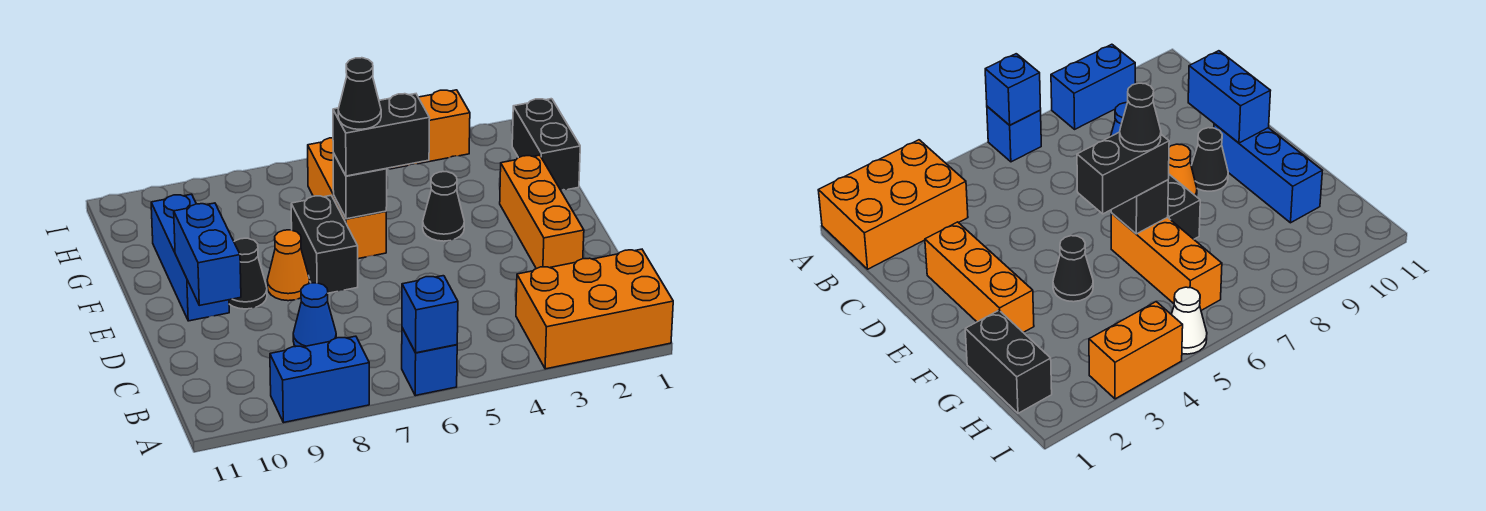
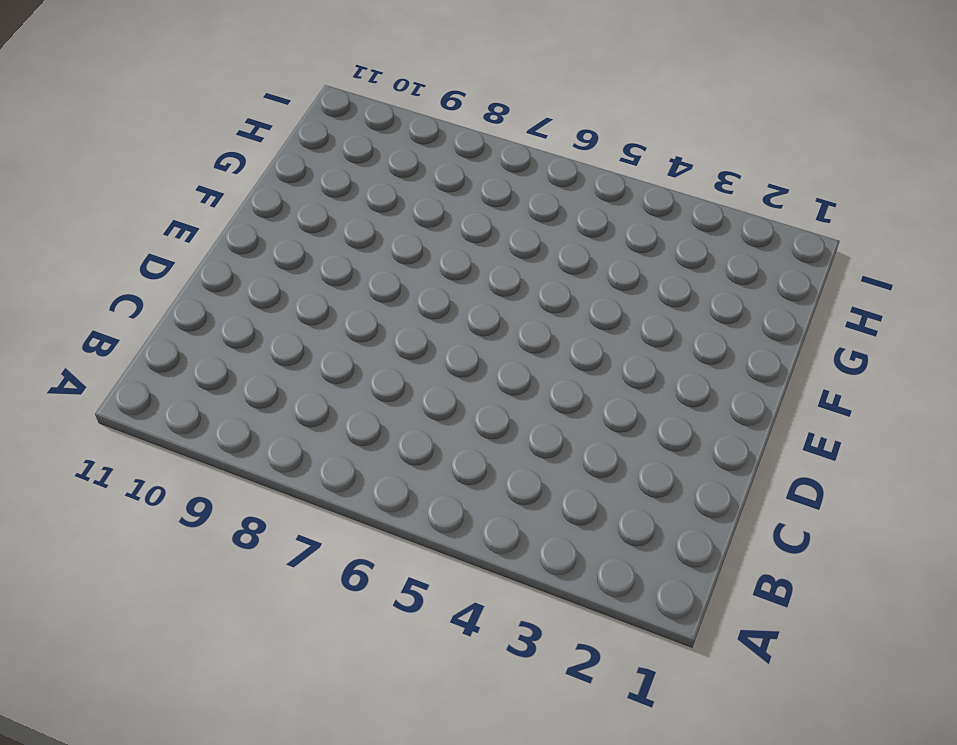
none -> orange 2x3 brick [516,249,673,369]
none -> blue 1x1 brick [402,328,457,396]
none -> blue 1x2 brick [270,336,369,423]

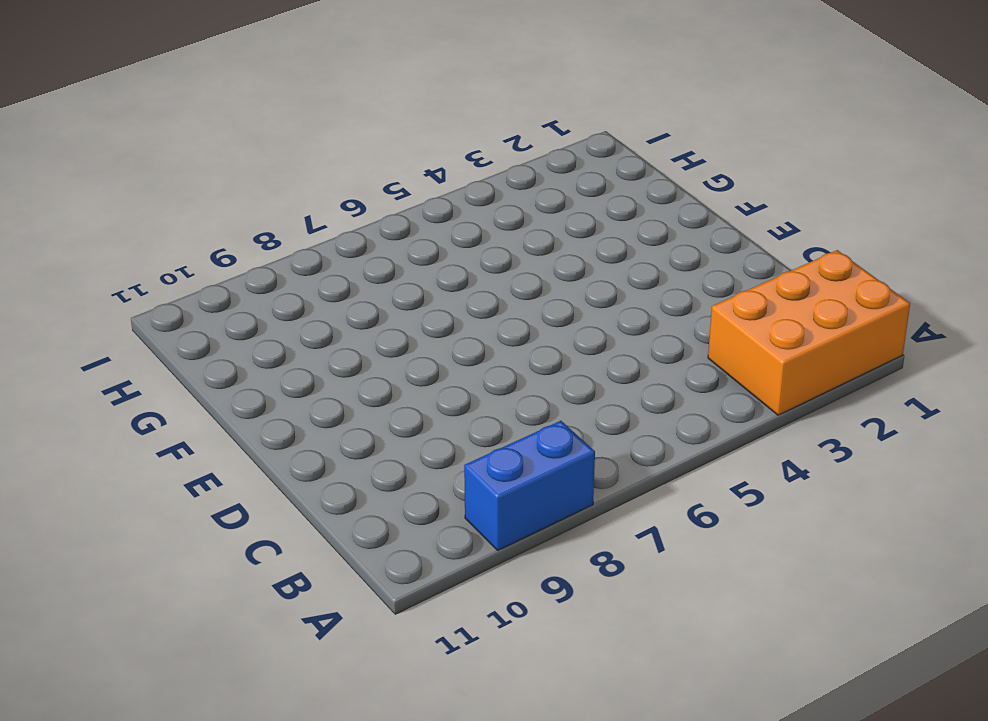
none -> blue 1x1 brick [402,328,457,396]
none -> blue 1x1 cone [293,283,336,347]
none -> orange 1x3 brick [500,155,584,269]

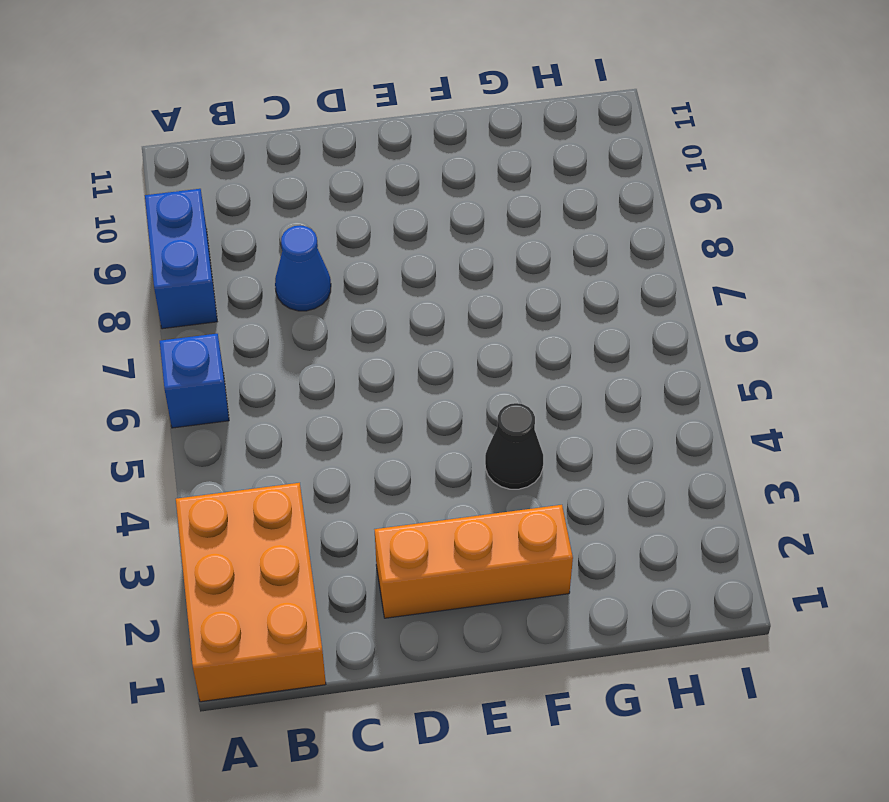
none -> black 1x2 brick [291,196,358,293]
none -> orange 1x1 cone [267,230,310,301]
none -> black 1x1 cone [229,238,267,309]

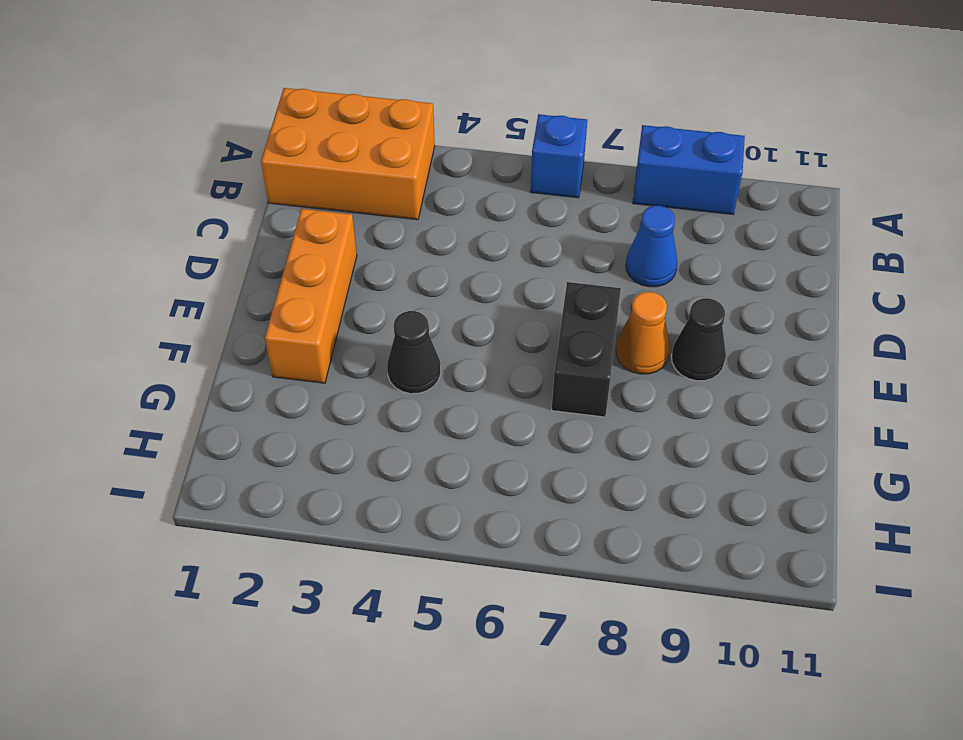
none -> blue 1x3 brick [151,194,229,321]
none -> orange 1x3 brick [308,138,386,259]
none -> black 1x2 brick [512,99,580,190]

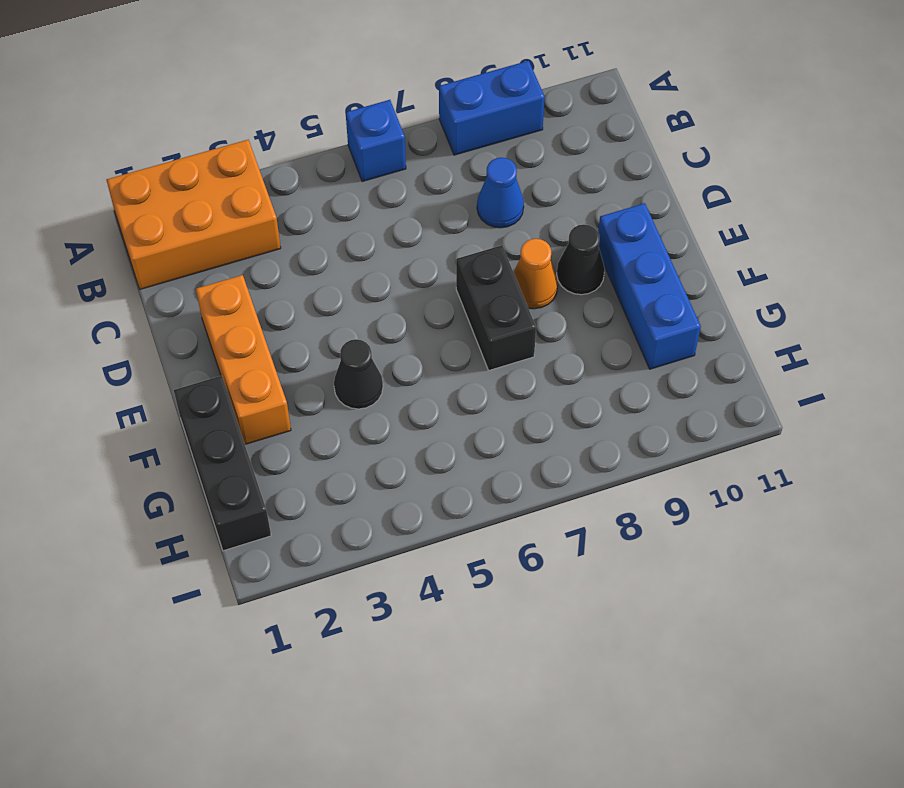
black 1x3 brick [174,376,271,551] -> black 1x2 brick [512,99,580,190]
none -> orange 1x3 brick [308,138,386,259]
none -> orange 1x2 brick [389,90,470,169]
none -> white 1x1 cone [1171,287,1207,354]

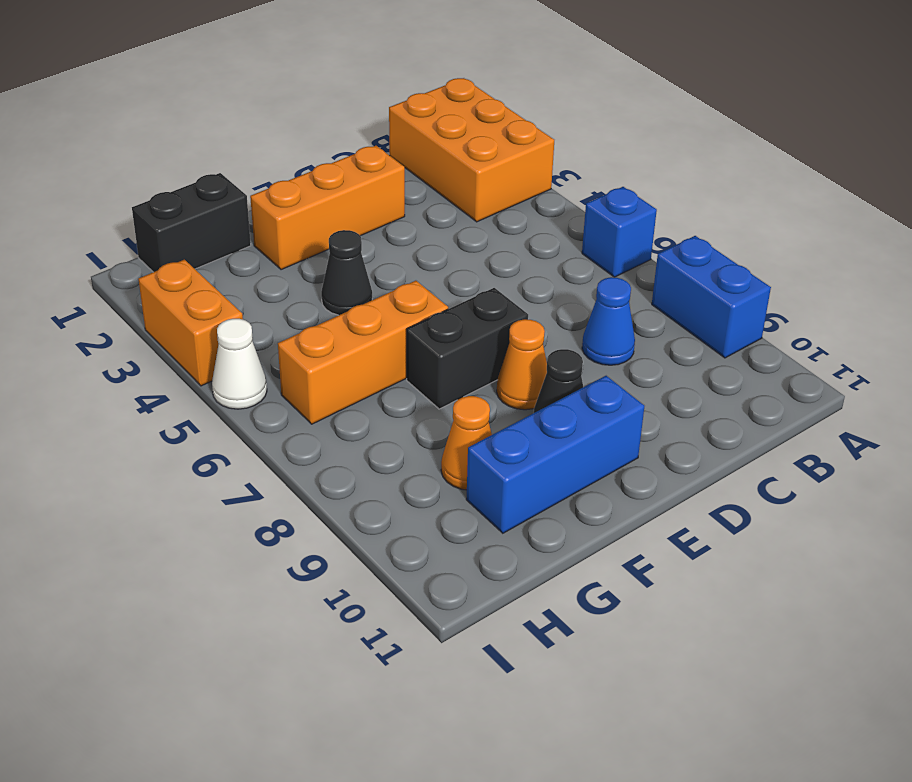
orange 1x1 cone [441,396,492,490] -> none
none -> blue 1x1 brick [402,276,458,353]
none -> blue 1x2 brick [174,203,241,305]
none -> black 1x1 brick [333,153,387,219]

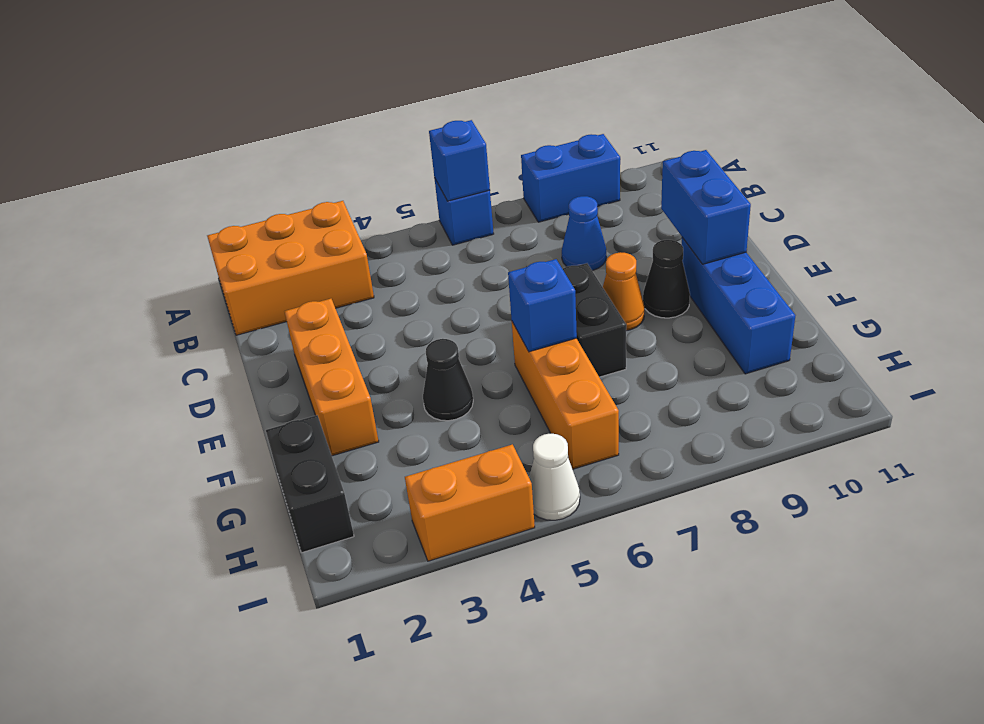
blue 1x1 brick [508,259,577,352] -> black 1x1 brick [333,153,387,219]
none -> black 1x2 brick [333,94,430,176]
none -> black 1x1 cone [338,58,381,129]

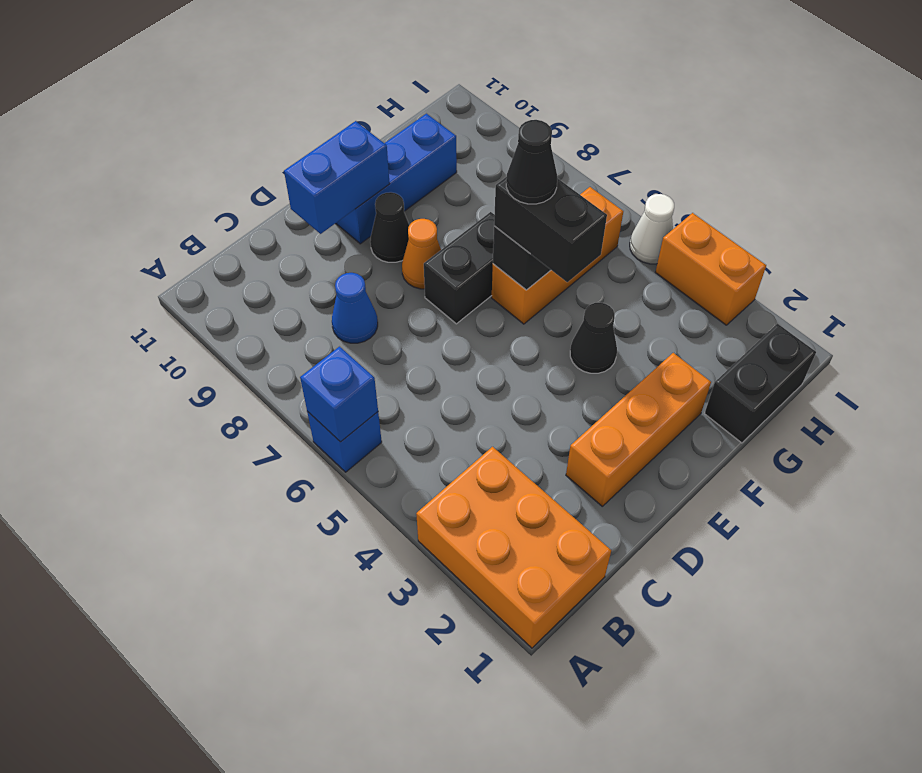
none -> blue 1x2 brick [270,336,369,423]

